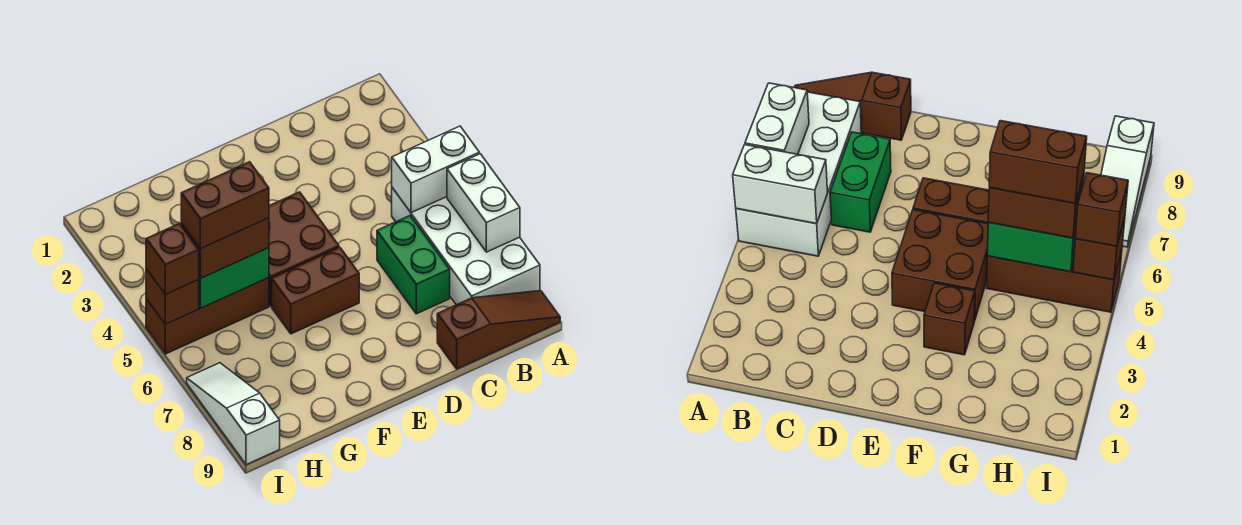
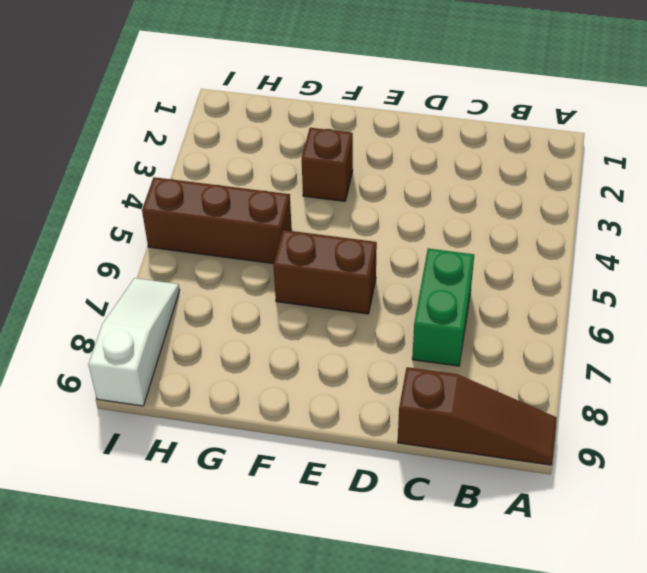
none -> white 2x4 brick [392,188,540,305]
none -> brown 2x2 brick [269,192,339,306]
none -> white 1x2 brick [392,126,479,213]

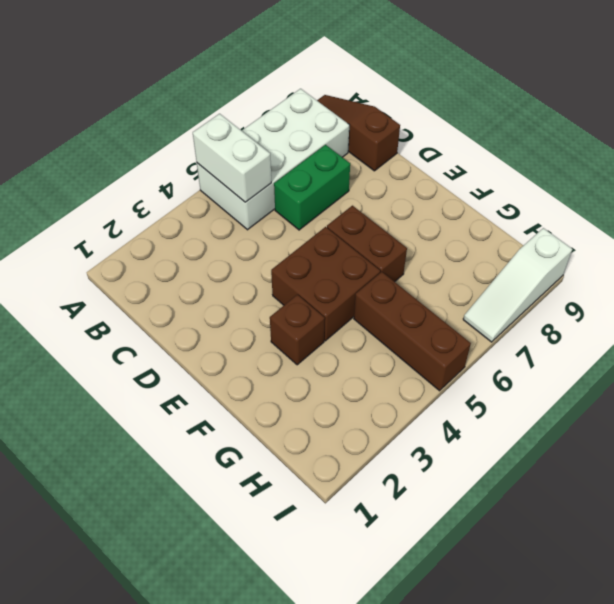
none -> white 1x2 brick [447,154,520,252]
none -> green 1x2 brick [198,248,269,308]
none -> brown 1x1 brick [146,269,199,324]

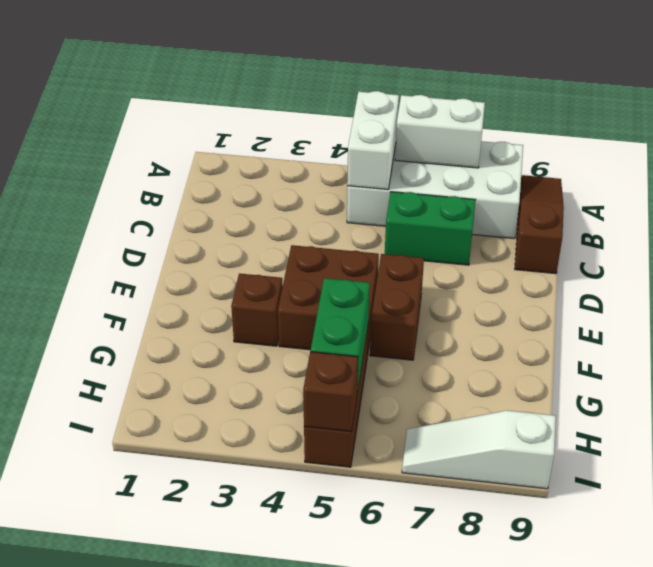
none -> brown 1x2 brick [181,218,269,279]
none -> brown 1x1 brick [146,224,199,294]
none -> brown 1x2 brick [181,162,269,249]

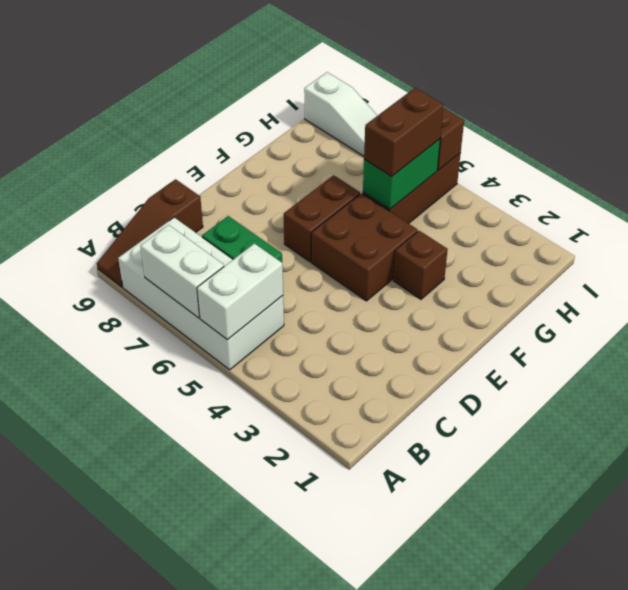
none -> brown 1x1 brick [146,224,199,294]
none -> brown 1x2 brick [181,162,269,249]

